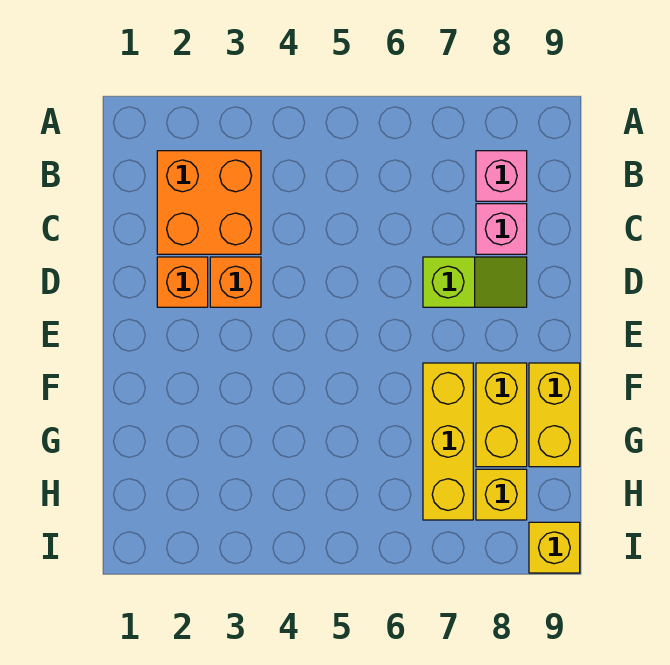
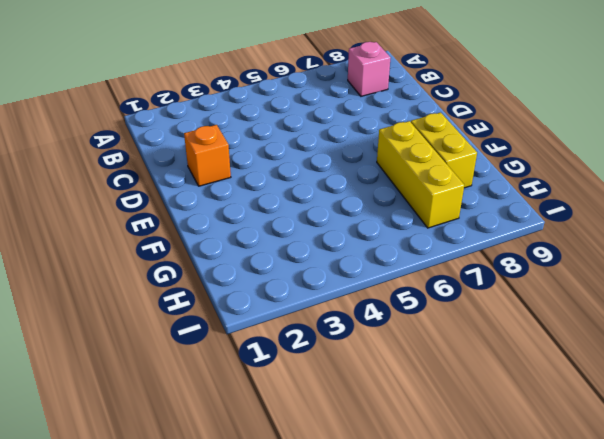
none -> orange 2x2 brick [157,151,261,254]
none -> pink 1x1 brick [476,204,527,254]

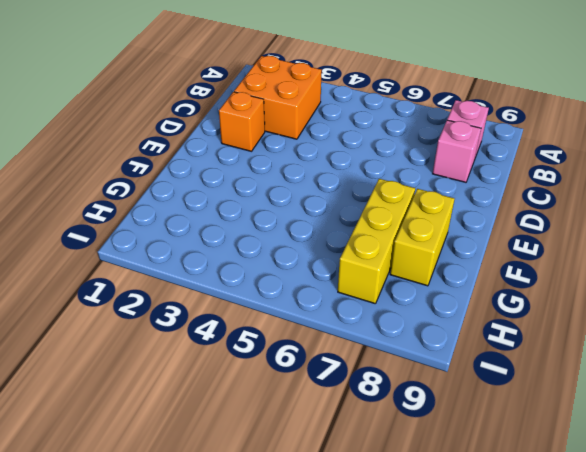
none -> orange 1x1 brick [210,257,261,307]
none -> lime 1x2 slope [423,257,527,307]

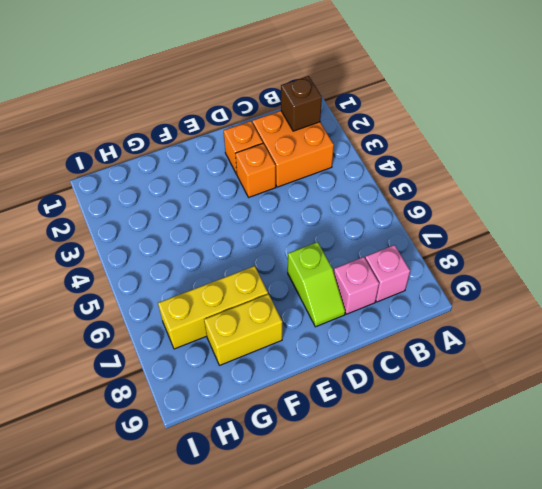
brown 1x1 brick [281,76,322,131] -> none
none -> yellow 1x2 brick [529,363,580,467]
none -> yellow 1x1 brick [476,469,527,520]

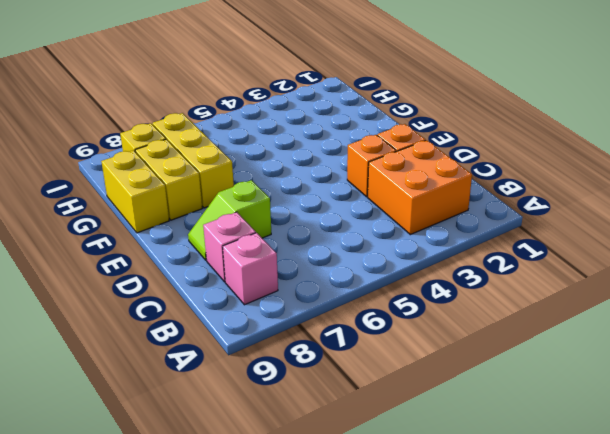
none -> yellow 1x1 brick [529,522,580,573]

